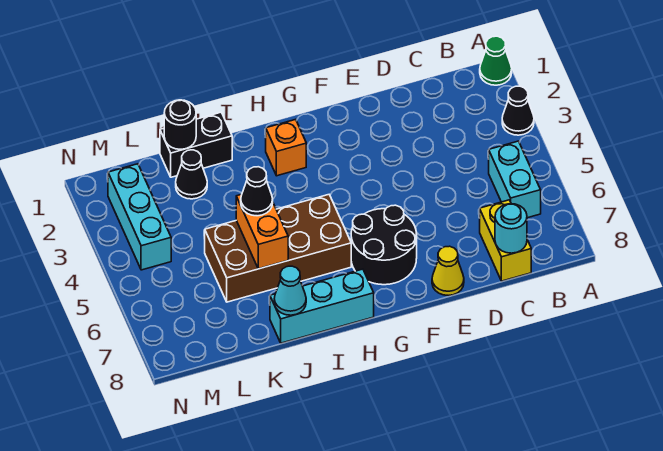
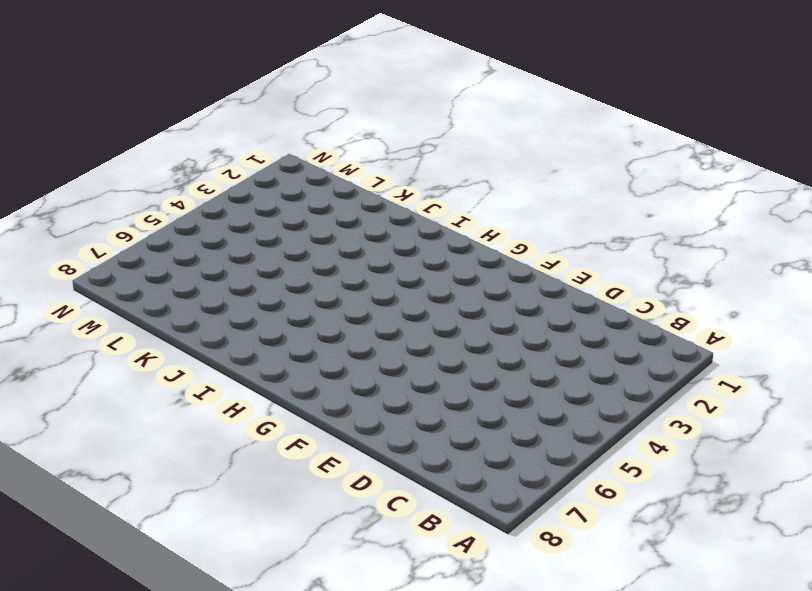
none -> green 1x1 cone [480,36,512,85]
none -> black 1x1 cone [502,86,534,135]
none -> cyan 1x2 brick [489,141,541,218]

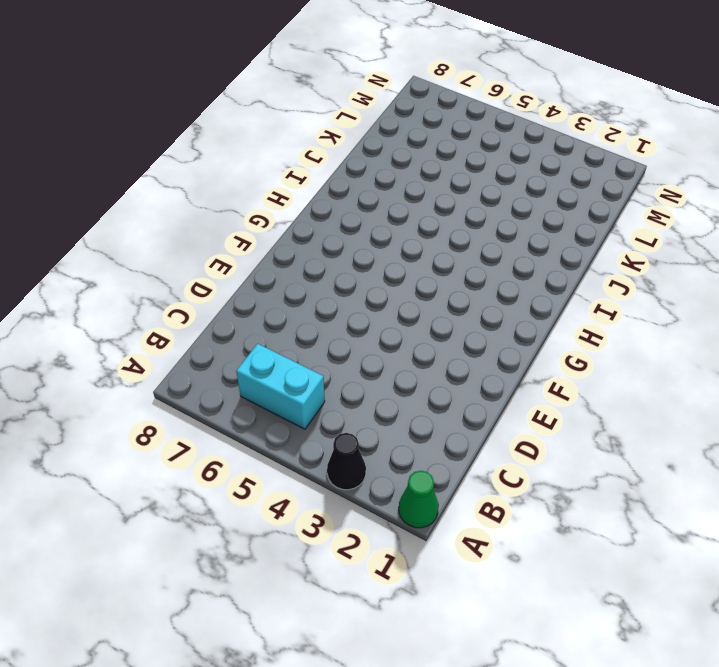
none -> yellow 1x2 brick [480,200,531,281]
none -> yellow 1x1 cone [432,246,464,295]
none -> black 2x2 round brick [351,205,417,285]

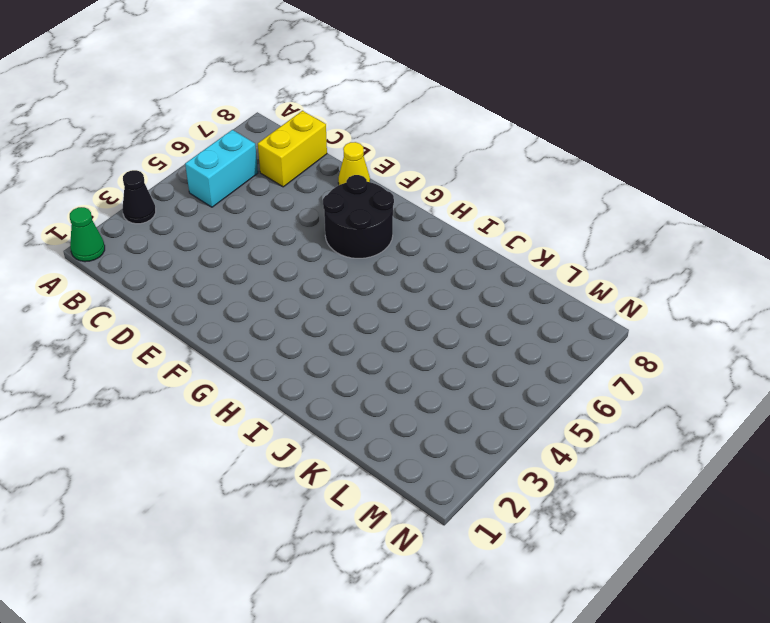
none -> orange 1x1 brick [266,119,306,176]
none -> brown 2x4 brick [205,195,351,302]
none -> cyan 1x3 brick [270,269,374,343]

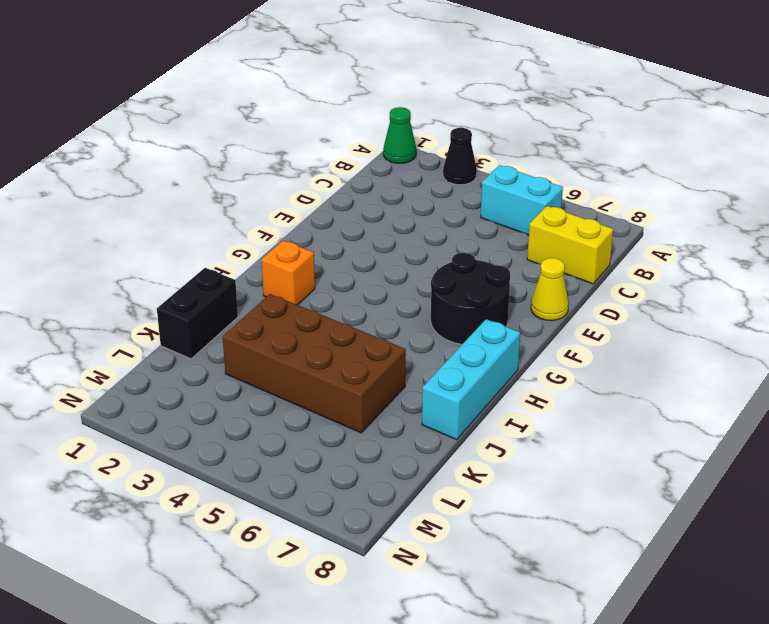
brown 2x4 brick [223,294,406,433] -> brown 2x4 brick turned to [205,195,351,302]
none -> black 1x1 cone [176,150,207,199]
none -> cyan 1x3 brick [108,164,171,270]
none -> cyan 1x1 round brick [495,204,527,253]

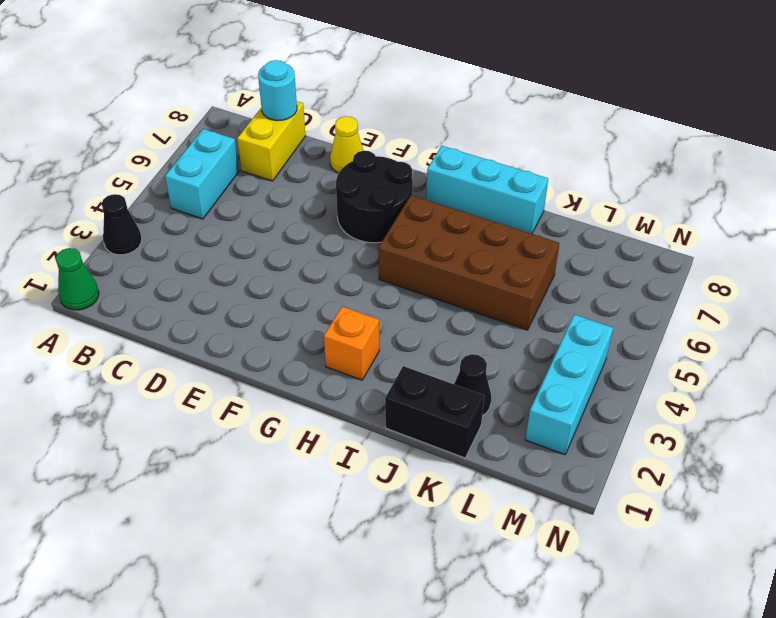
none -> orange 1x2 brick [236,194,288,269]
none -> cyan 1x1 cone [274,266,306,315]
none -> black 1x1 round brick [164,100,196,149]

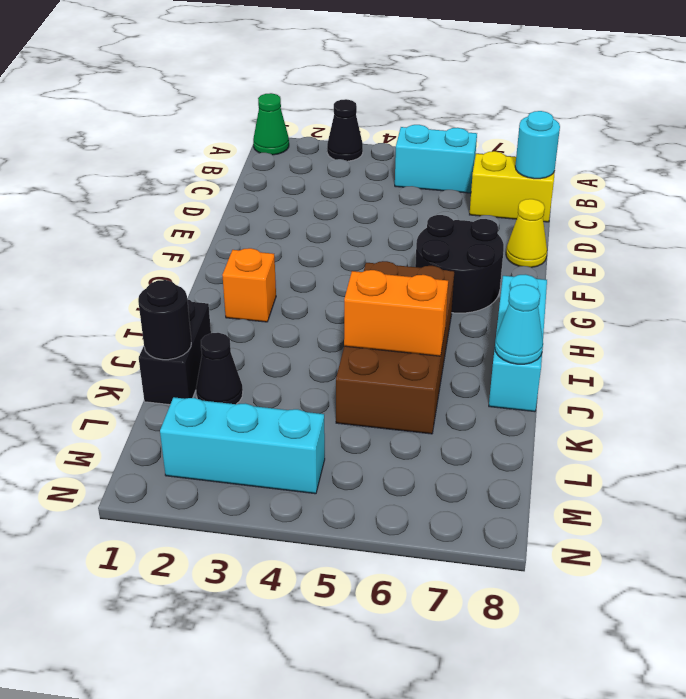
none -> black 1x1 cone [241,167,273,216]

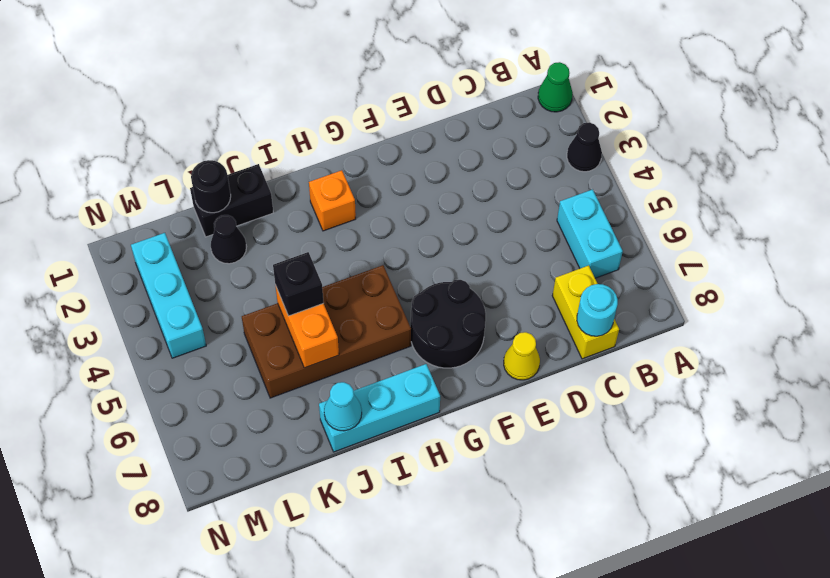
black 1x1 brick [273,252,324,316] -> black 1x1 cone [241,167,273,216]

